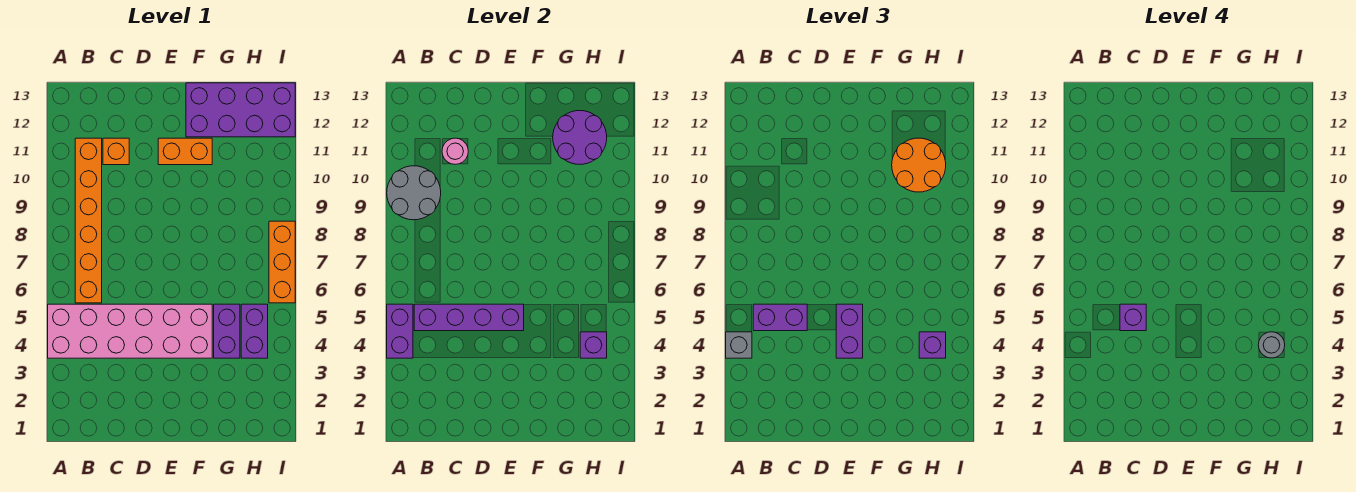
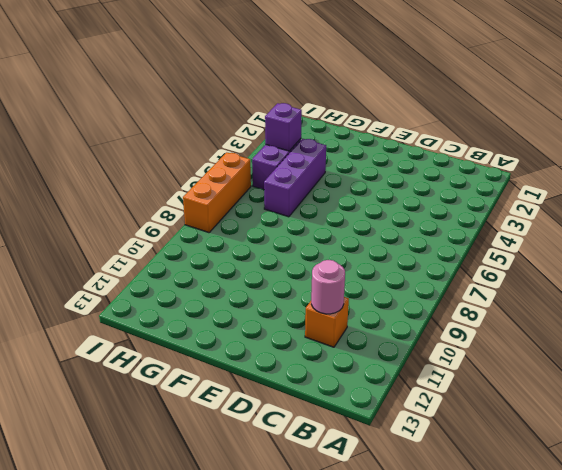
purple 1x3 brick [264,139,326,217] -> purple 1x2 brick [214,304,240,358]
none -> pink 2x6 brick [48,304,212,358]
none -> orange 1x6 brick [75,138,102,303]
none -> orange 1x2 brick [158,138,212,165]

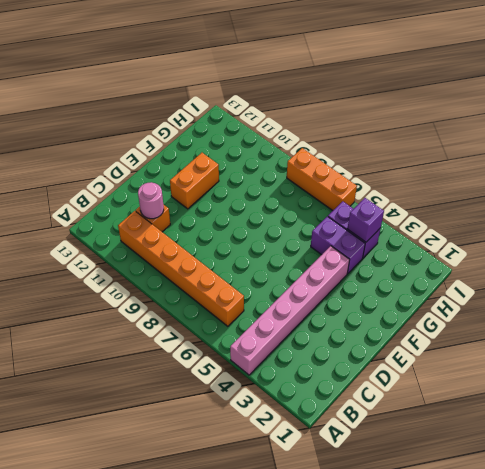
pink 1x6 brick [230,246,350,375] -> pink 2x6 brick [48,304,212,358]
none -> purple 2x4 brick [186,83,295,137]
none -> purple 1x2 brick [387,304,413,358]
none -> grey 2x2 round brick [387,166,441,220]

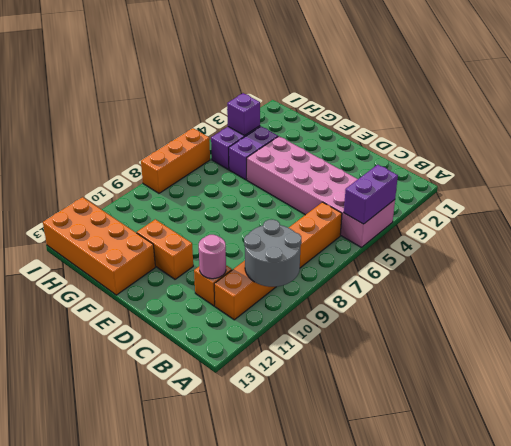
orange 2x4 brick [43,197,155,295] -> purple 2x4 brick [186,83,295,137]
none -> purple 1x4 brick [414,304,524,331]
none -> purple 2x2 round brick [553,111,607,164]
none -> grey 1x1 brick [726,332,752,358]

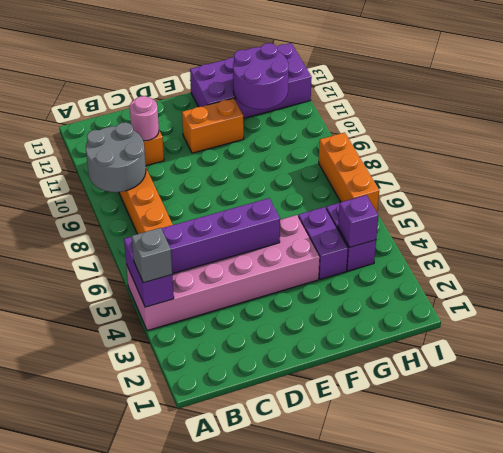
none -> purple 1x2 brick [753,304,807,331]
none -> purple 1x2 brick [836,304,863,358]
none -> orange 2x2 round brick [892,138,946,192]

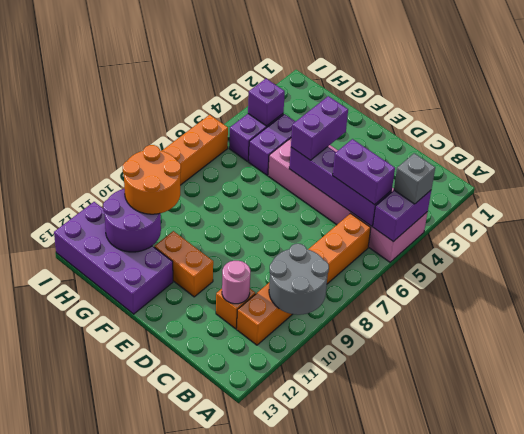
none -> purple 1x1 brick [919,332,946,358]
none -> purple 1x1 brick [1120,304,1146,331]
none -> grey 1x1 round brick [1258,332,1285,358]

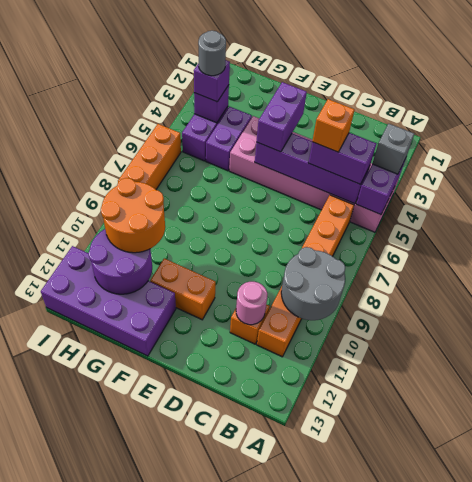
orange 1x1 brick [312,99,354,152] -> purple 1x1 brick [1120,304,1146,331]

